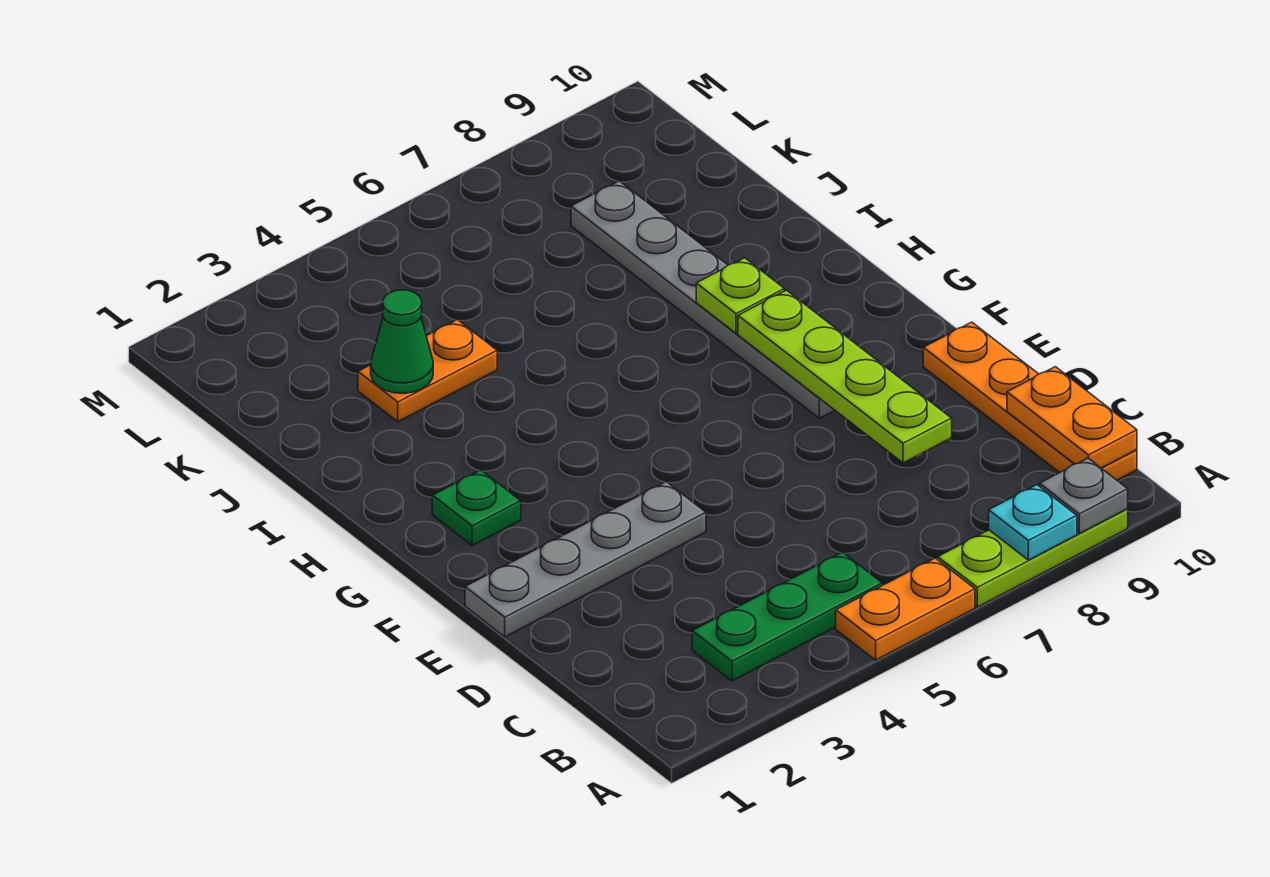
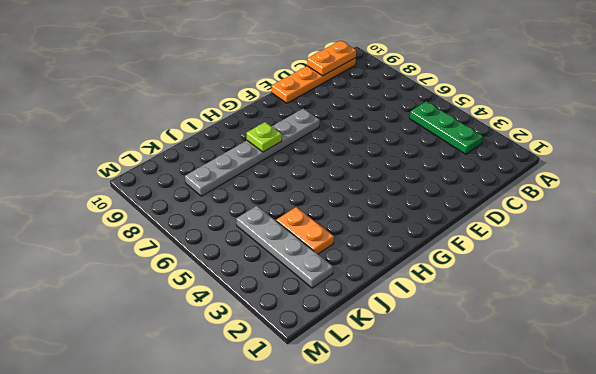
grey 1x4 plate [236,206,333,288] -> grey 1x4 plate moved to [465,482,706,637]
none -> orange 1x2 plate [836,558,975,660]
none -> lime 1x3 plate [938,509,1128,607]
none -> green 1x1 plate [432,470,521,546]

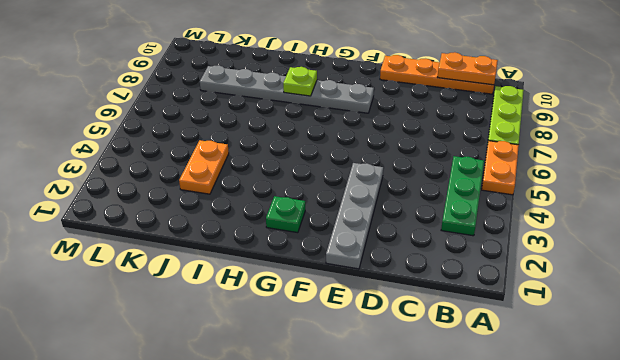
none -> cyan 1x1 plate [989,485,1077,560]
none -> grey 1x1 plate [1040,458,1128,533]
none -> lime 1x4 plate [738,290,952,463]

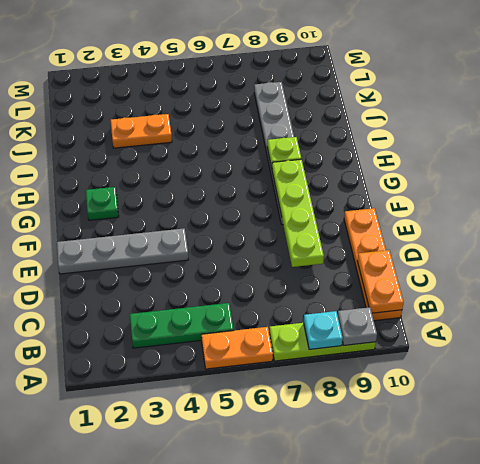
none -> green 1x1 cone [371,290,433,393]

